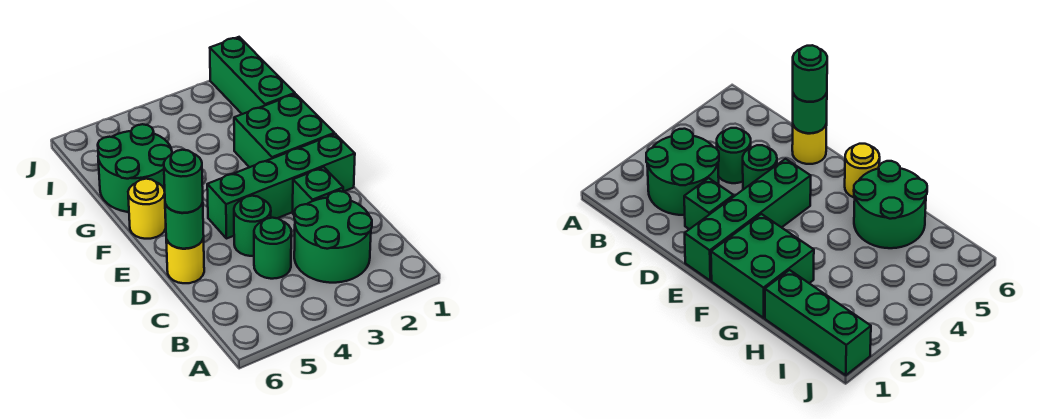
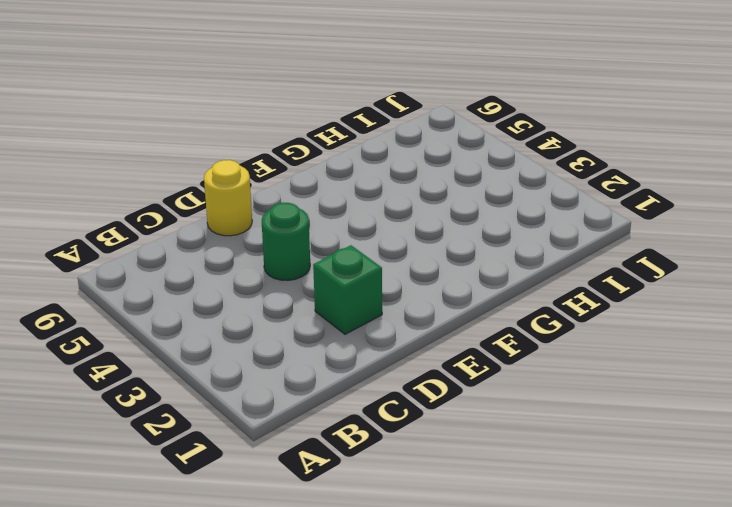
none -> green 2x2 round brick [294,191,372,283]
none -> green 1x1 round brick [254,218,291,279]
none -> green 1x4 brick [207,134,355,239]

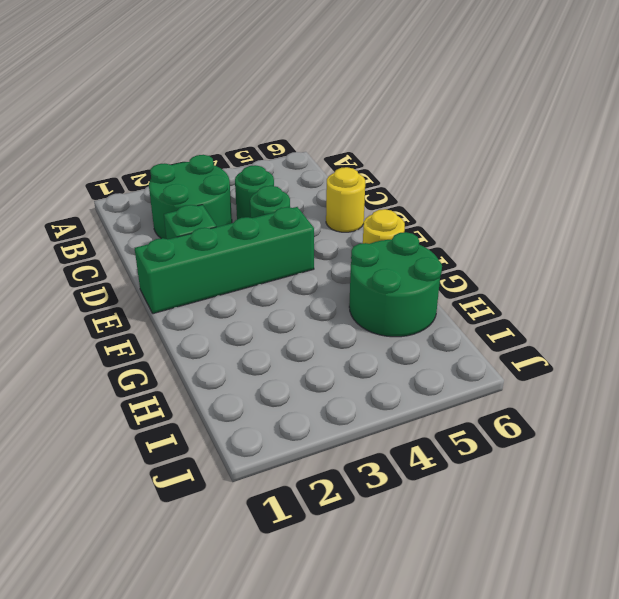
none -> green 2x2 brick [234,94,334,167]
none -> green 1x3 brick [210,37,295,114]
none -> green 1x1 round brick [165,203,204,249]

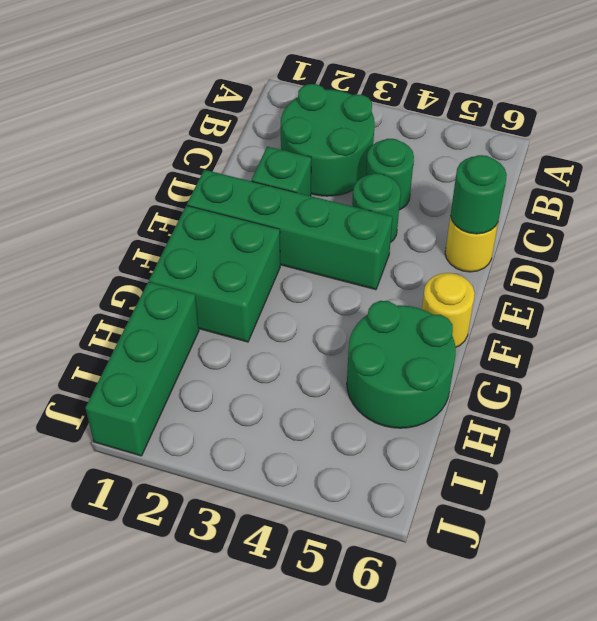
none -> green 1x1 round brick [164,150,203,213]

